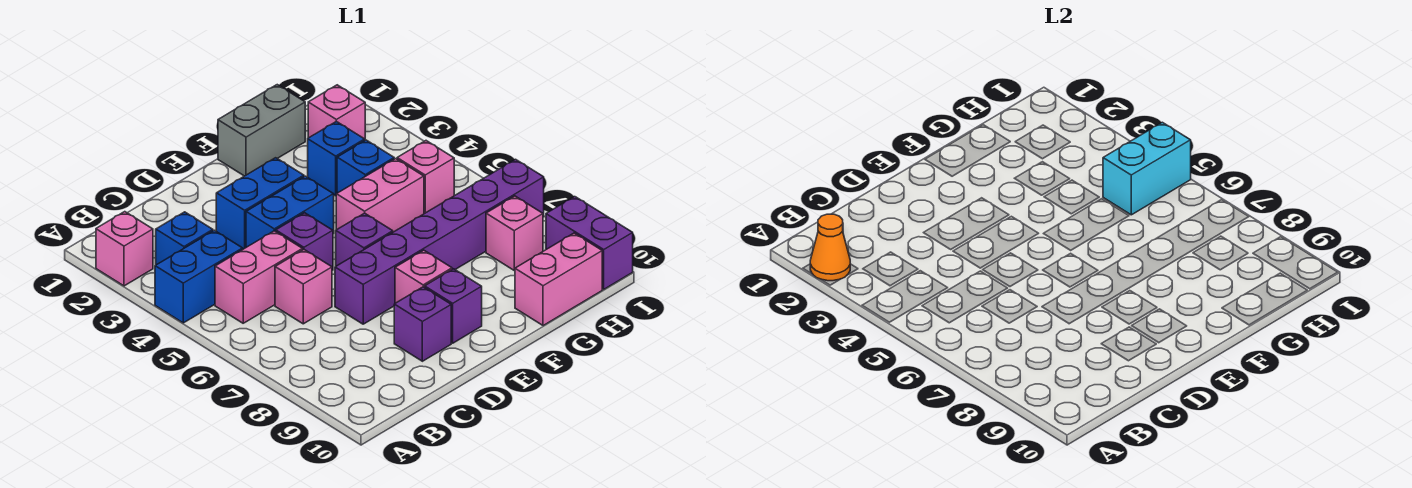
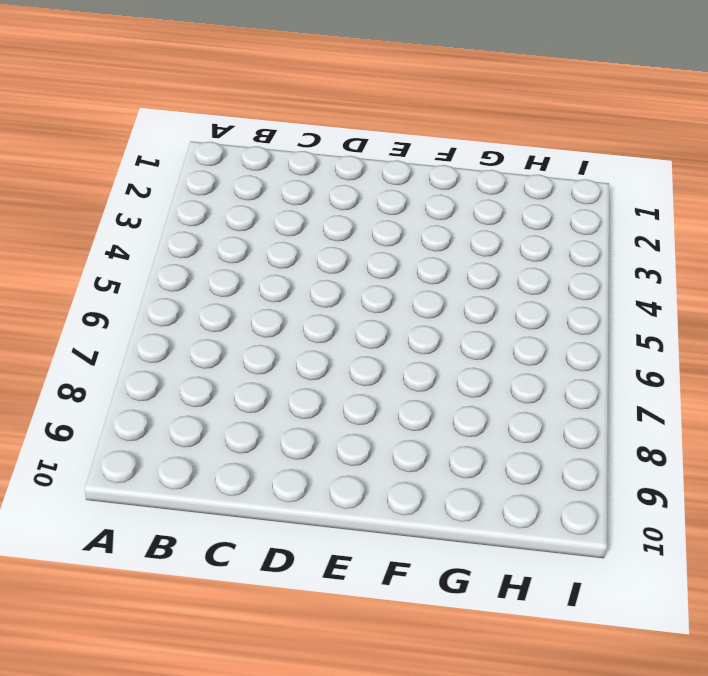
none -> pink 1x1 brick [96,212,153,286]
none -> blue 1x2 brick [155,230,243,323]
none -> blue 1x1 brick [156,212,213,265]

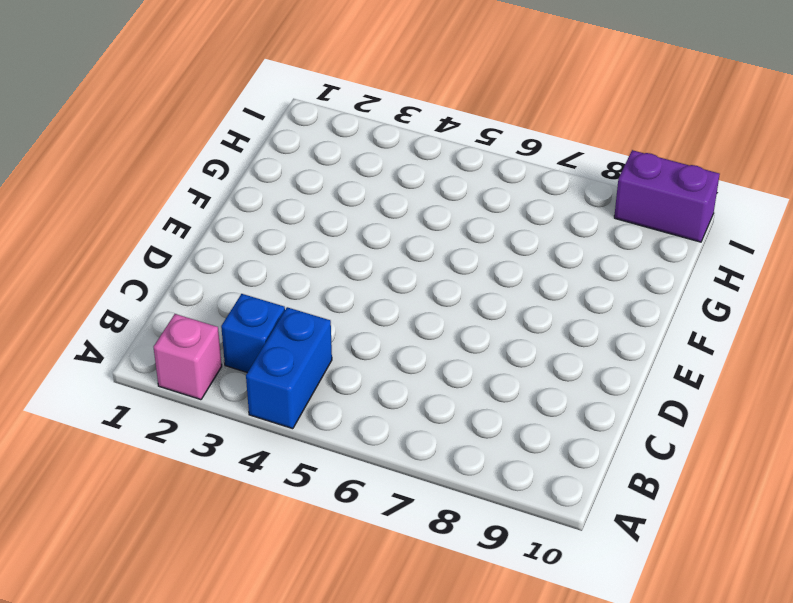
none -> pink 1x2 brick [215,231,303,323]
none -> pink 1x1 brick [275,250,332,324]
none -> blue 1x2 brick [216,158,304,249]

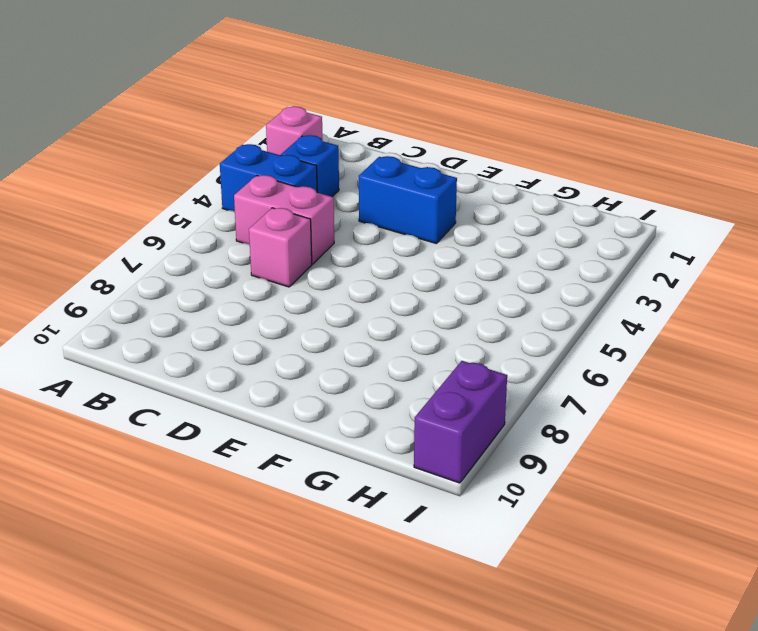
none -> blue 1x2 brick [246,176,334,247]
none -> purple 1x1 brick [276,213,333,270]
none -> purple 1x6 brick [335,159,544,324]

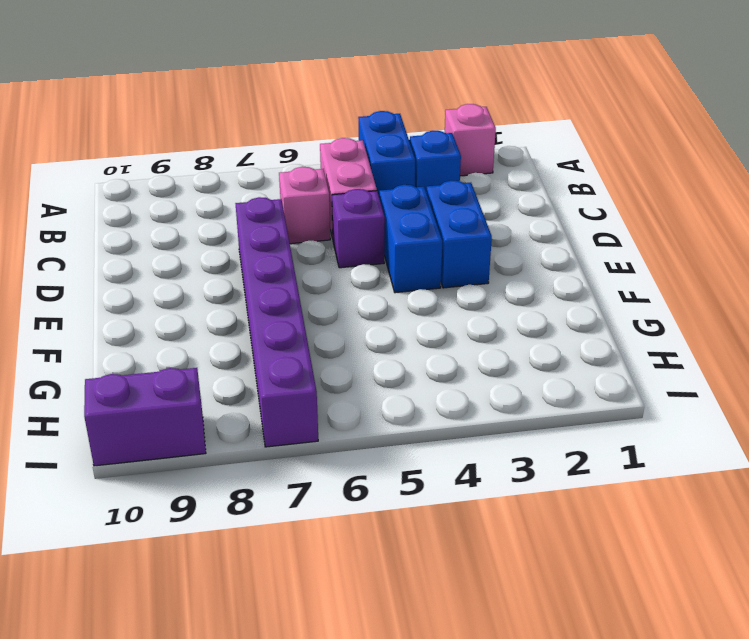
none -> purple 1x1 brick [394,287,451,361]
none -> purple 1x1 brick [336,213,393,266]
none -> pink 1x1 brick [395,250,452,303]

